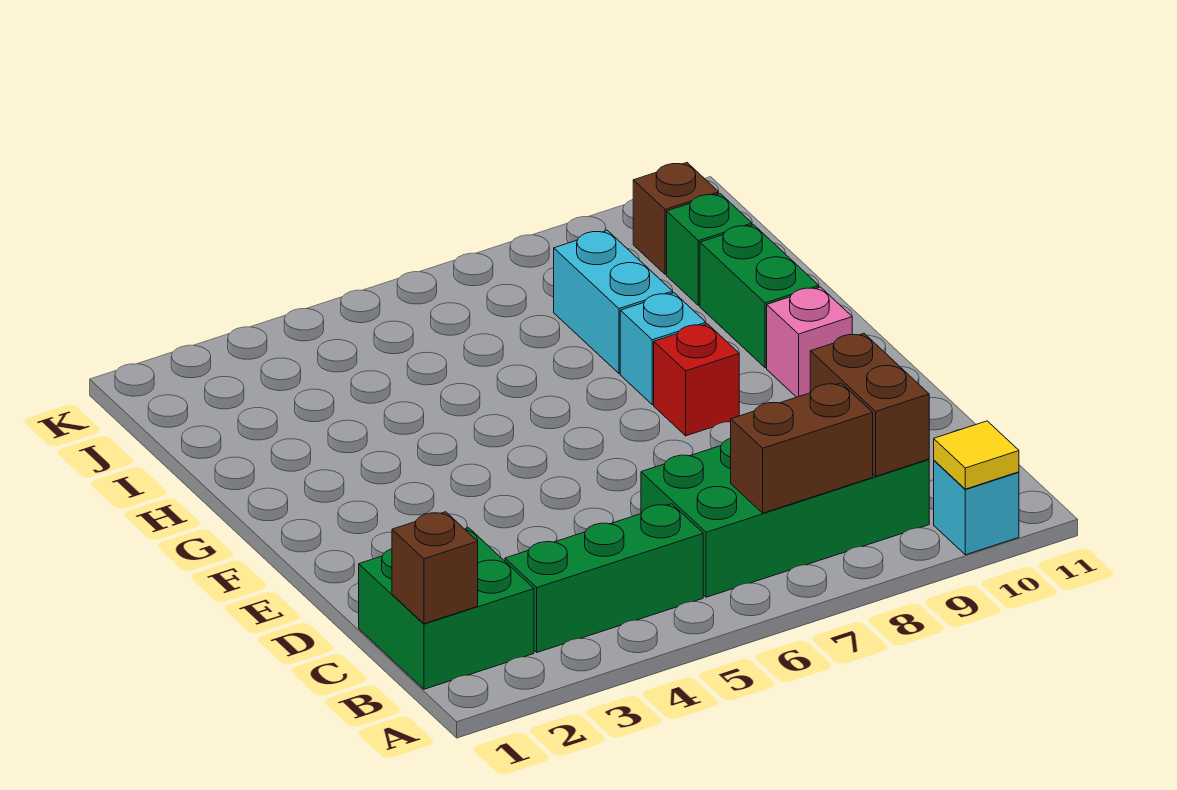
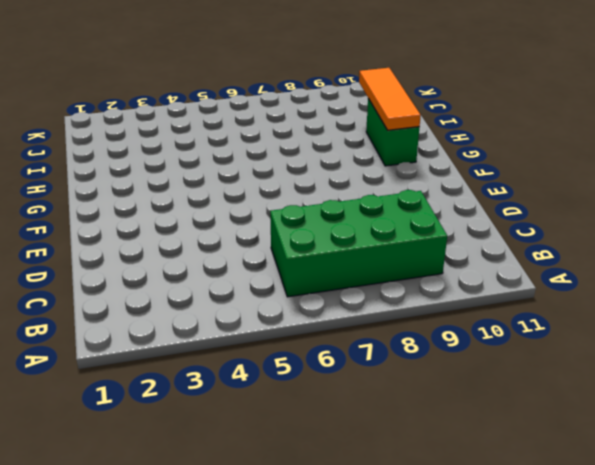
orange 1x3 tile [359,68,421,130] -> none
none -> cyan 1x1 brick [934,461,1019,555]
none -> green 2x2 brick [359,528,534,689]
none -> green 1x3 brick [505,504,703,652]

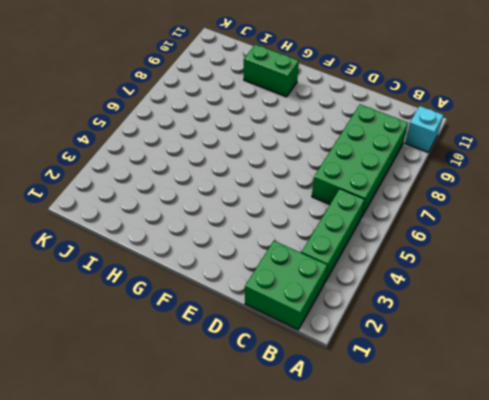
none -> red 1x1 brick [654,324,739,436]
none -> pink 1x1 brick [767,287,852,397]
none -> cyan 1x1 brick [620,293,706,405]

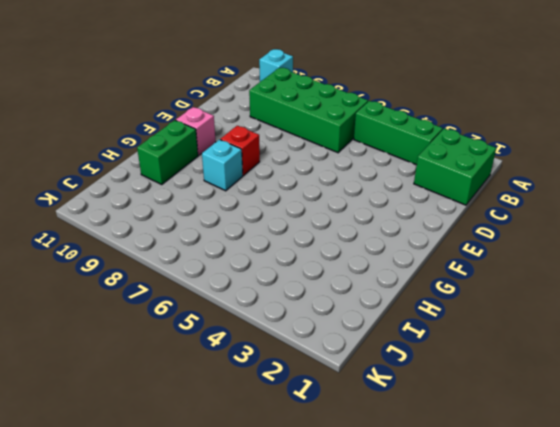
none -> cyan 1x2 brick [554,230,673,373]
none -> green 1x1 brick [667,194,752,306]
none -> brown 1x1 brick [633,163,719,274]

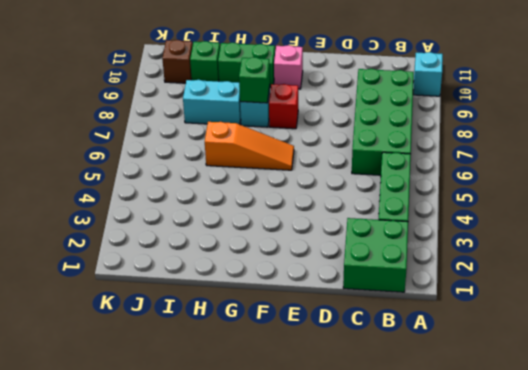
orange 1x3 slope [205,122,294,170] -> none
green 1x1 brick [239,57,270,103] -> none
none -> yellow 1x1 tile [934,421,1019,489]
none -> brown 1x1 brick [392,512,478,624]
none -> brown 1x2 brick [731,383,873,513]

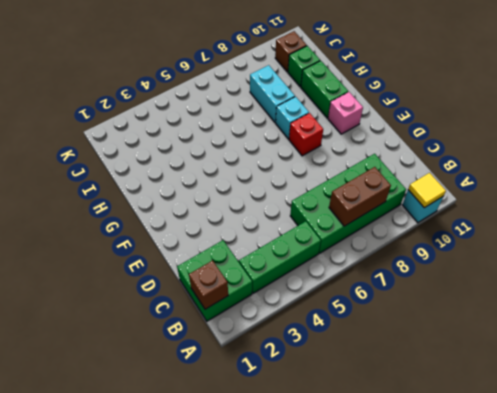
none -> brown 1x2 brick [810,333,929,476]

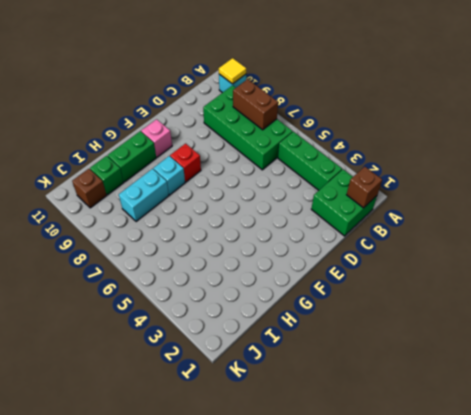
none -> brown 1x2 brick [810,333,929,476]

